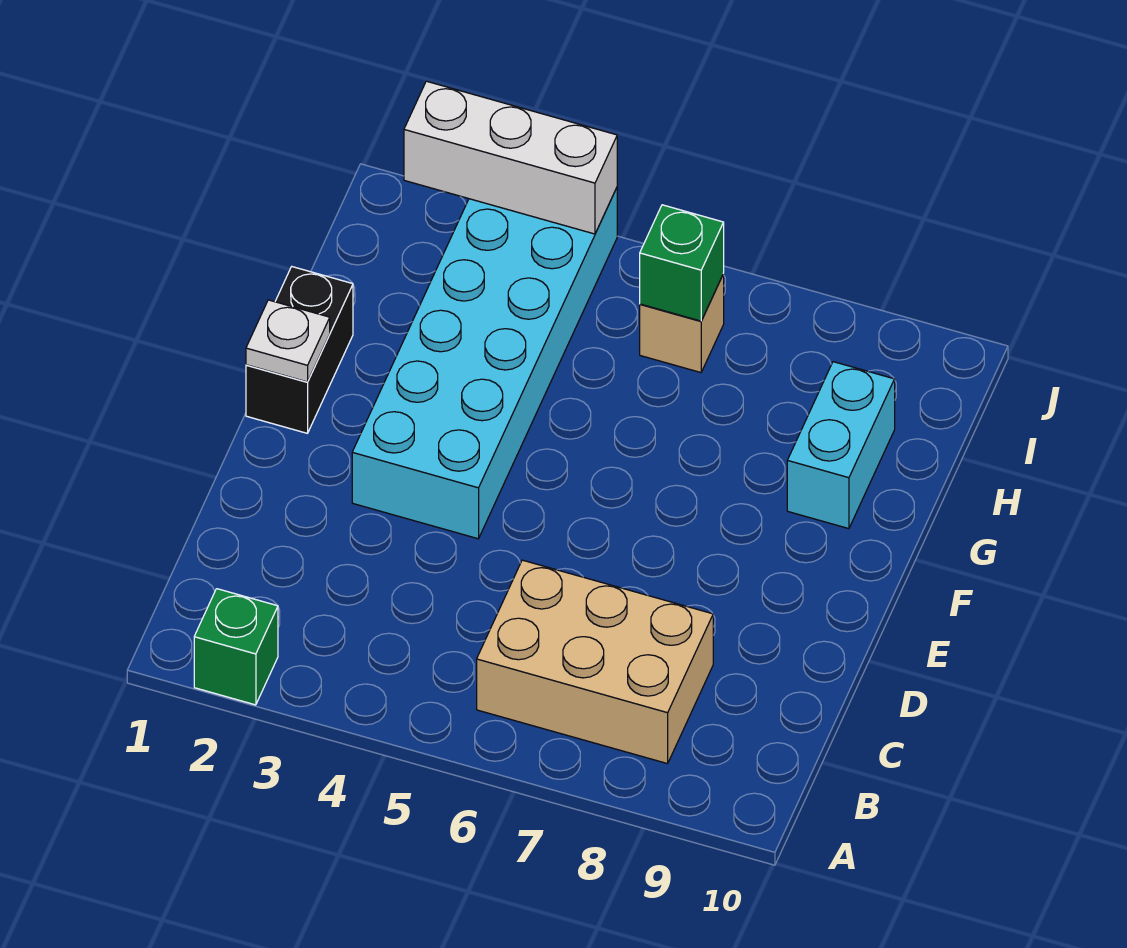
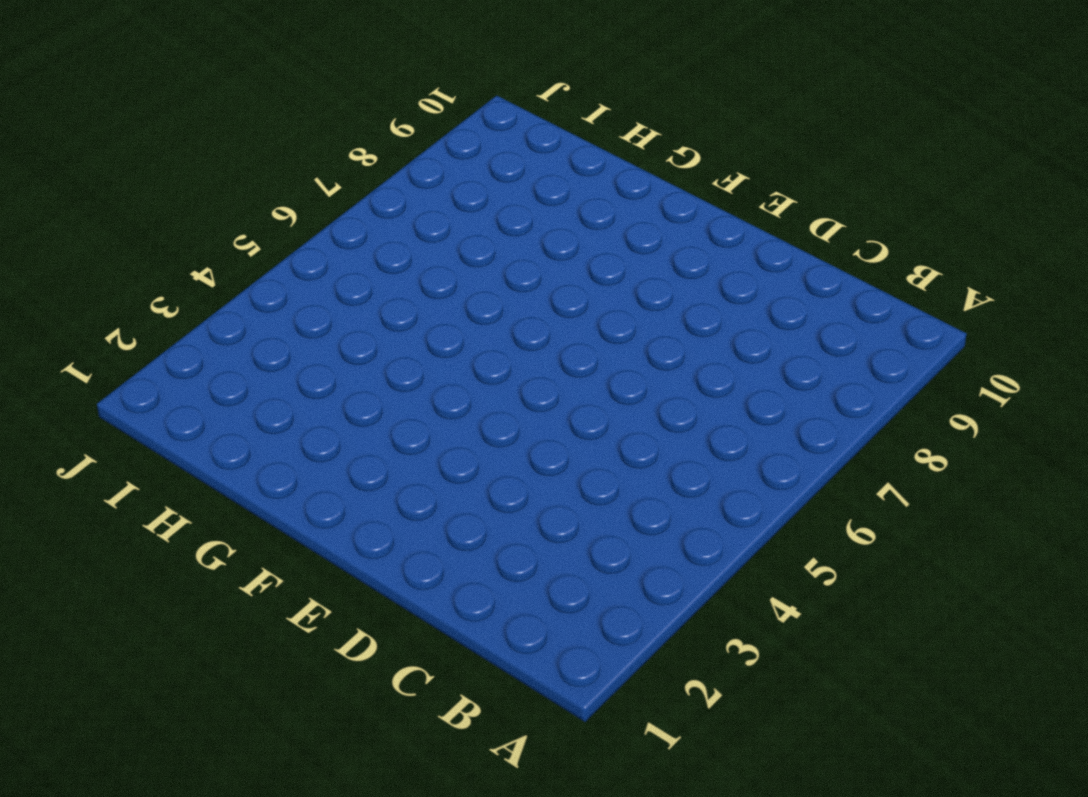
none -> green 1x1 brick [194,589,278,705]
none -> tan 2x3 brick [477,560,713,764]

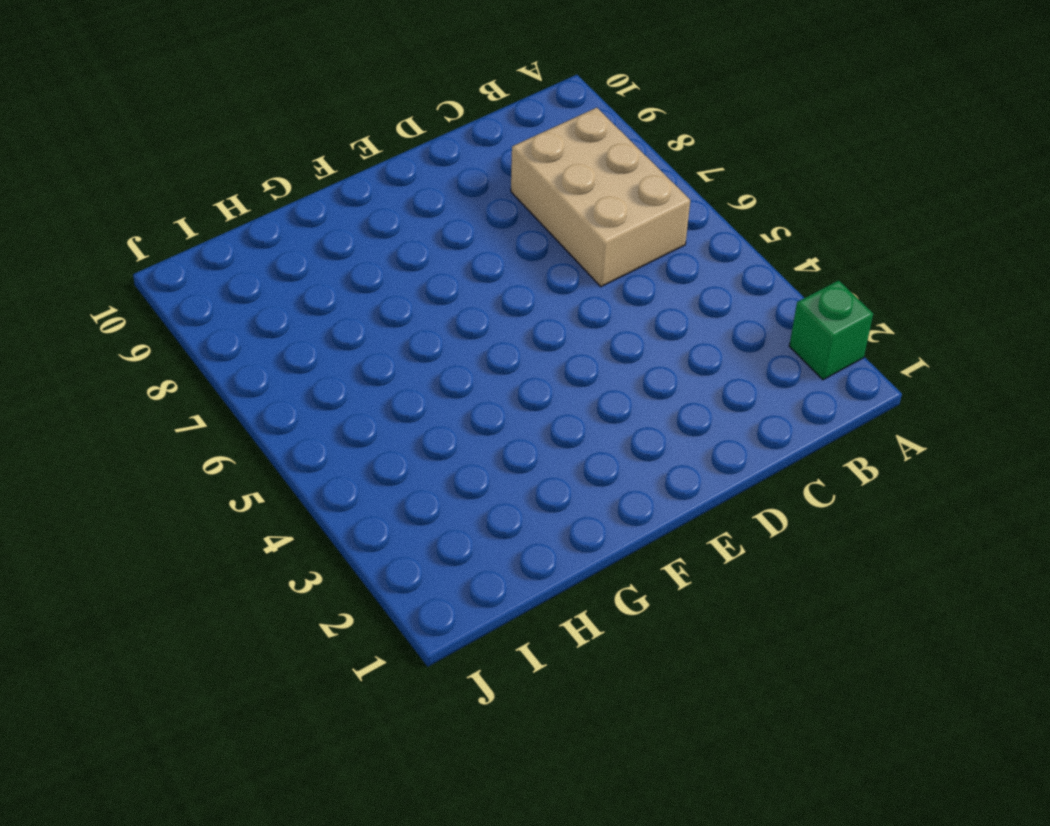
none -> cyan 2x6 brick [352,188,617,539]
none -> black 1x2 brick [246,267,353,433]

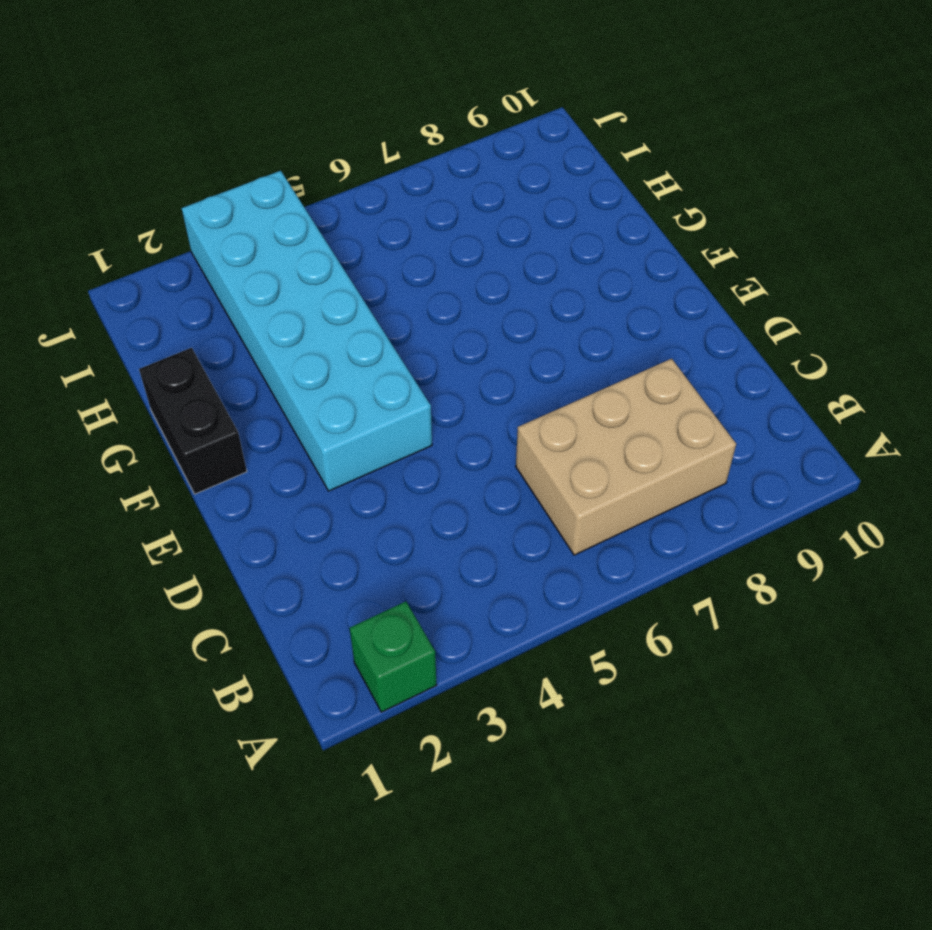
none -> cyan 1x2 brick [787,362,895,529]
none -> tan 1x1 brick [640,274,724,373]

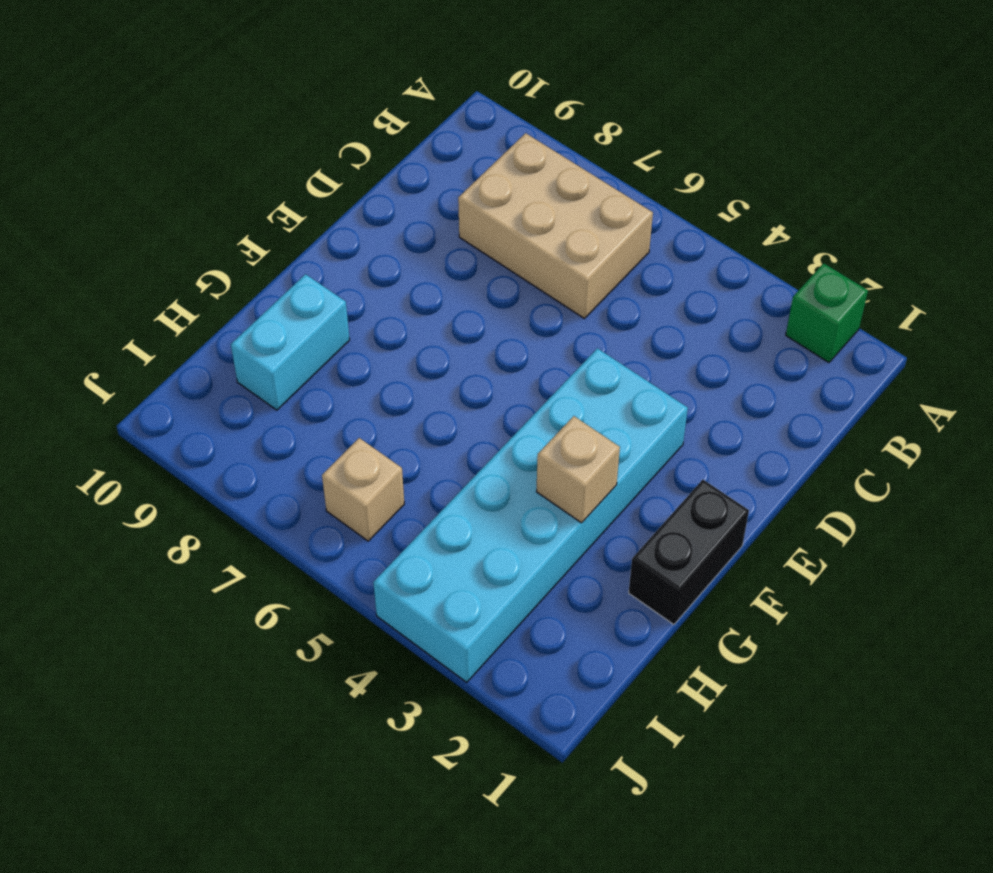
tan 1x1 brick [536,416,620,523] -> none
none -> white 1x1 plate [246,300,330,382]
none -> green 1x1 brick [640,205,724,321]

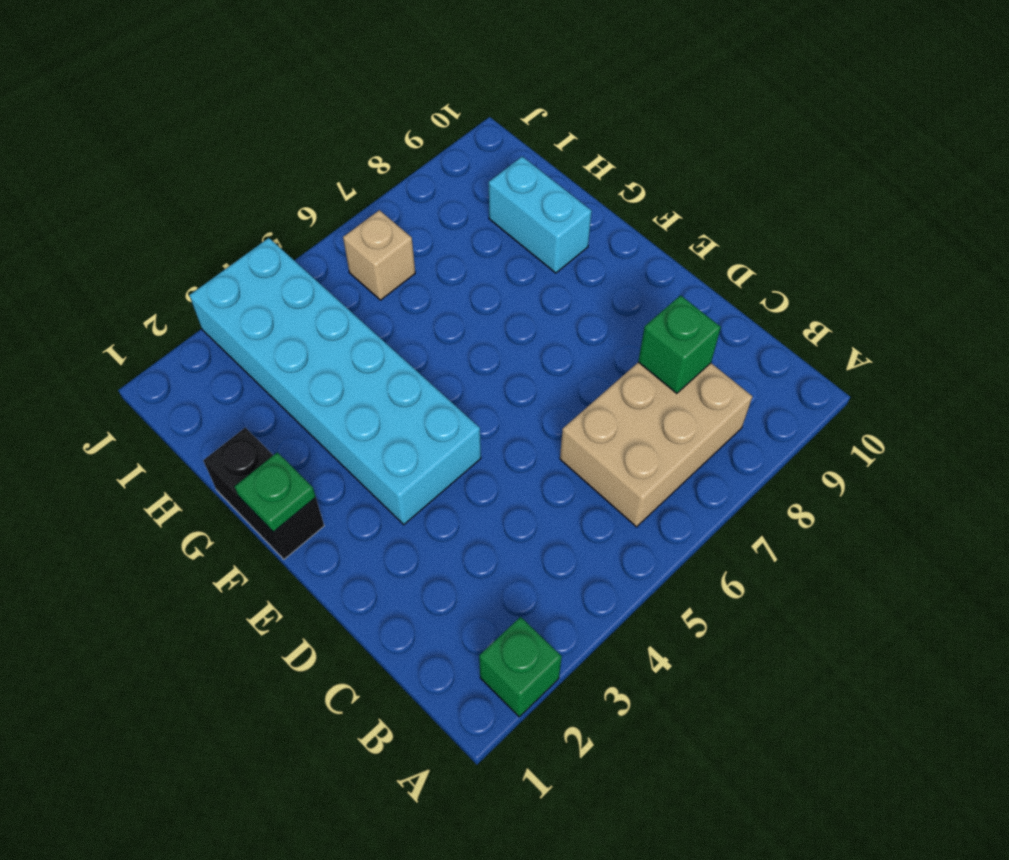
green 1x1 brick [638,295,721,394] -> green 1x1 brick moved to [640,205,724,321]
green 1x1 plate [234,452,316,532] -> white 1x1 plate [246,300,330,382]
none -> white 1x3 brick [404,81,617,234]

